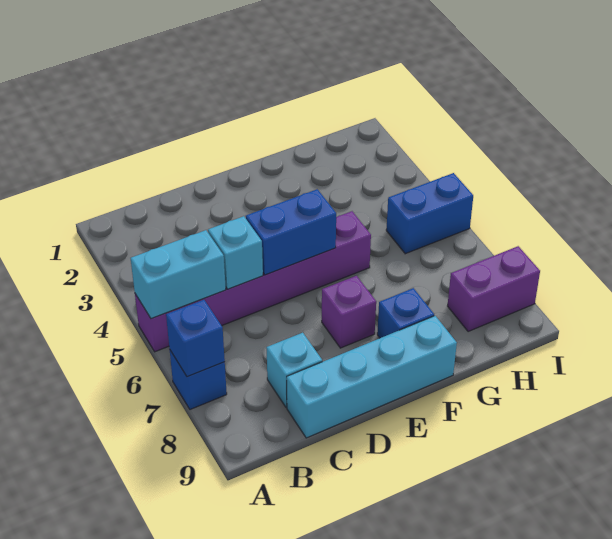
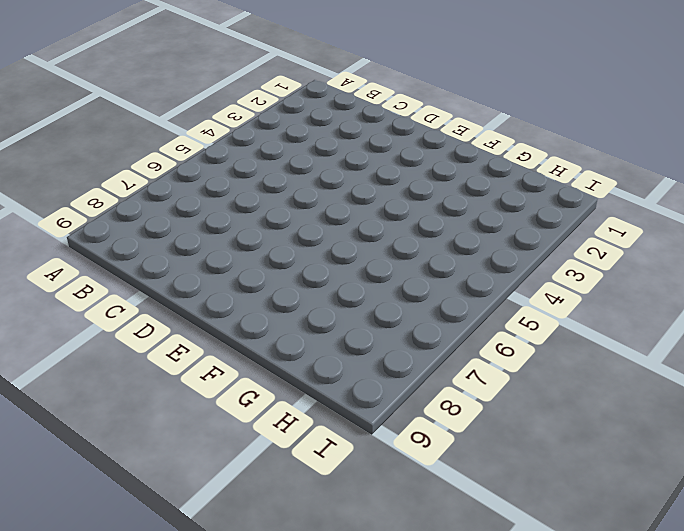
none -> purple 1x6 brick [135,211,371,352]
none -> blue 1x1 brick [170,351,227,409]
none -> cyan 1x1 brick [266,333,322,408]

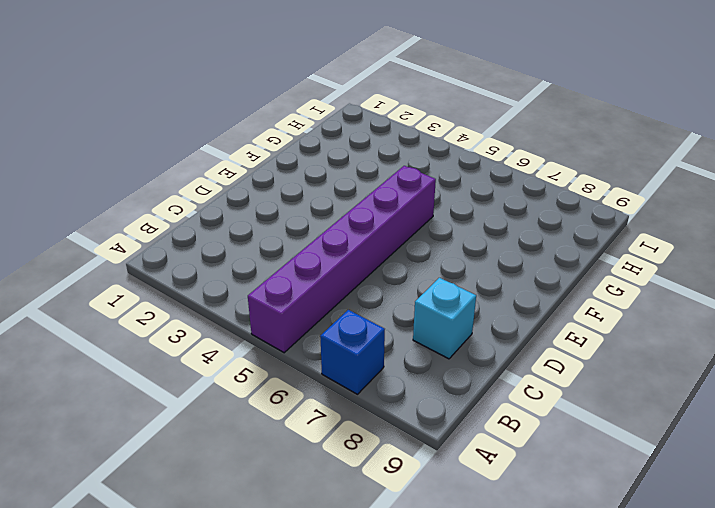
none -> cyan 1x4 brick [287,316,457,438]
none -> purple 1x1 brick [322,276,376,348]
none -> blue 1x1 brick [377,288,434,338]

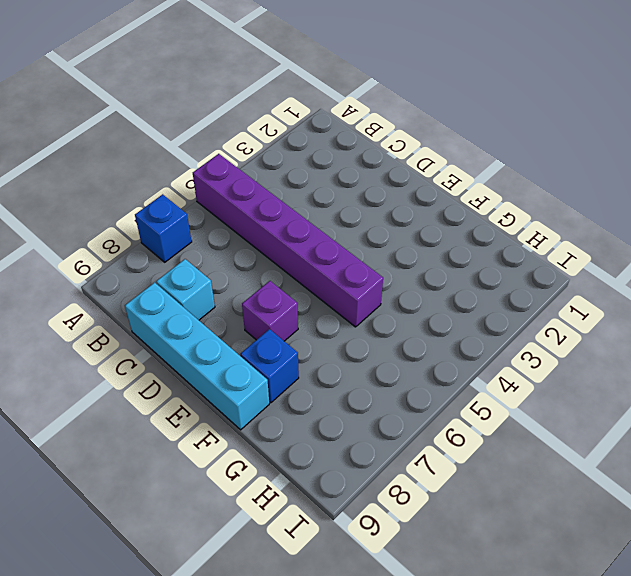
none -> blue 1x2 brick [386,173,473,254]
none -> purple 1x2 brick [448,246,540,332]
none -> cyan 1x2 brick [131,230,226,318]

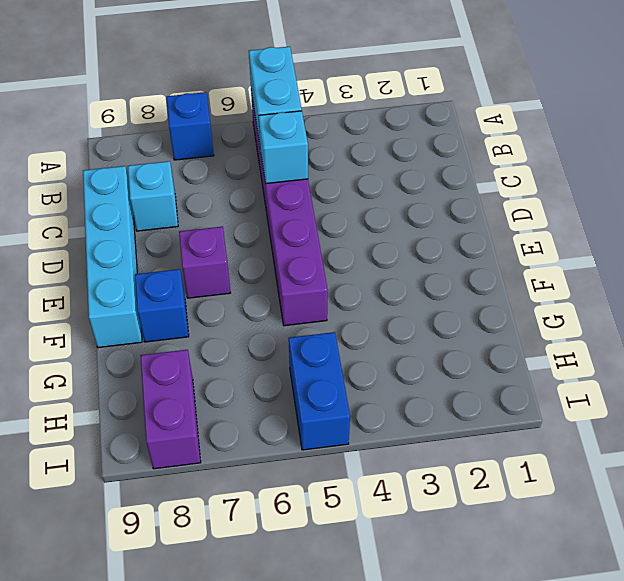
none -> blue 1x1 brick [166,300,225,377]
none -> blue 1x2 brick [246,189,336,275]

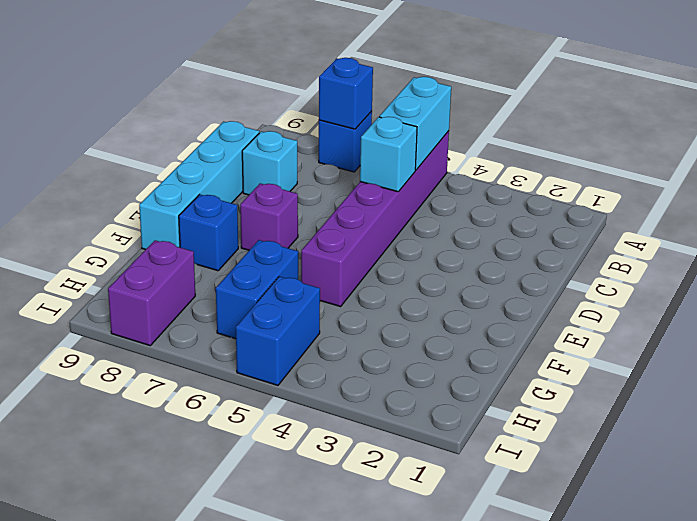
blue 1x2 brick [216,240,298,339] -> blue 1x2 brick moved to [246,189,336,275]

